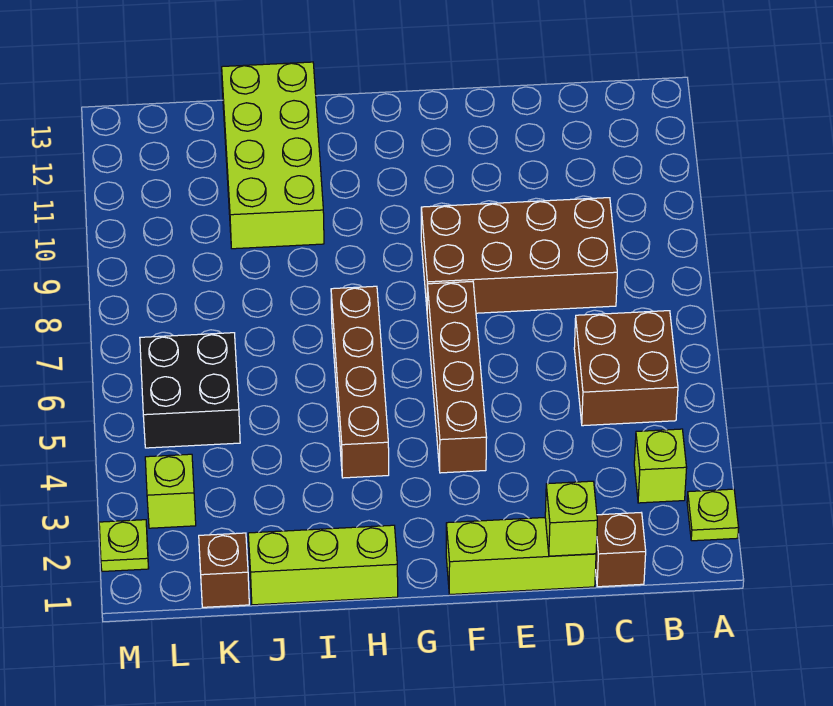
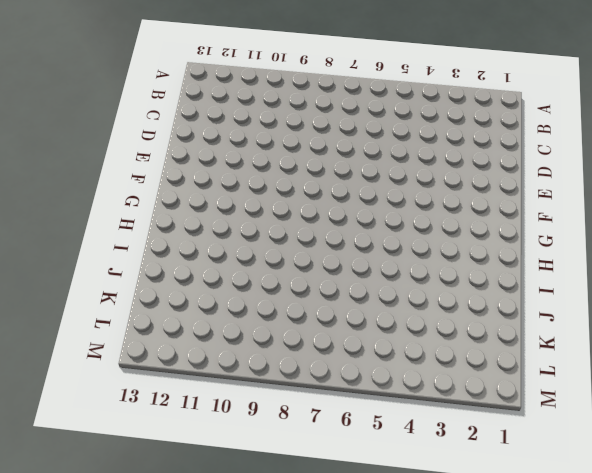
none -> lime 1x1 plate [687,489,739,541]
none -> lime 1x1 brick [634,429,687,503]
none -> brown 2x2 brick [574,311,678,426]

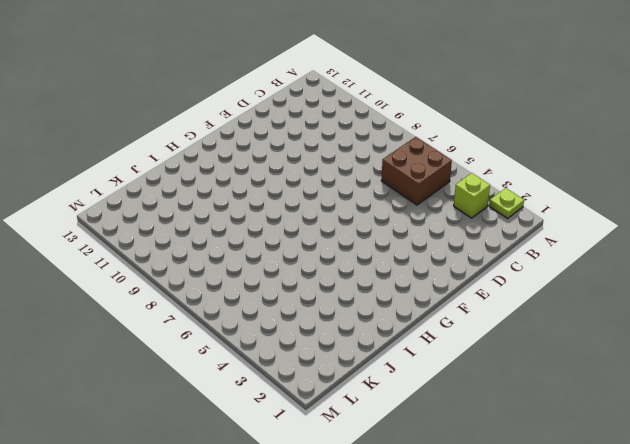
none -> brown 1x1 brick [595,513,646,587]
none -> brown 2x4 brick [421,198,617,313]
none -> lime 1x3 brick [446,518,596,594]

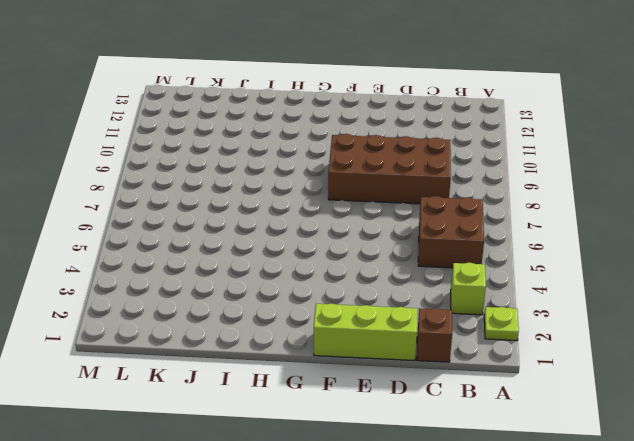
none -> brown 1x4 brick [427,281,487,473]
none -> lime 1x3 brick [248,525,398,605]
none -> brown 1x4 brick [331,286,389,478]

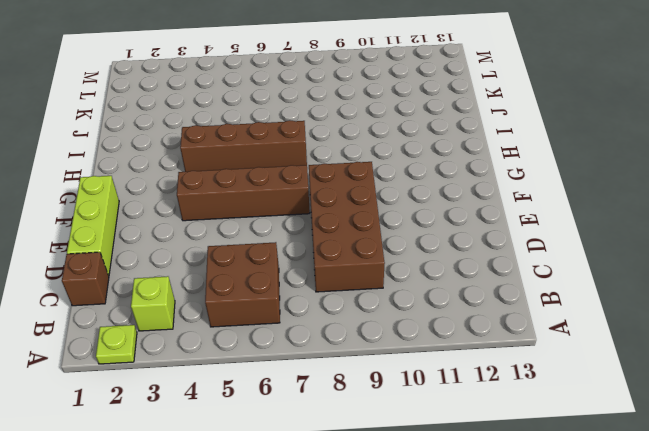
none -> lime 1x3 brick [248,525,398,605]
none -> lime 2x4 brick [222,62,324,249]
none -> brown 1x1 brick [199,533,249,607]

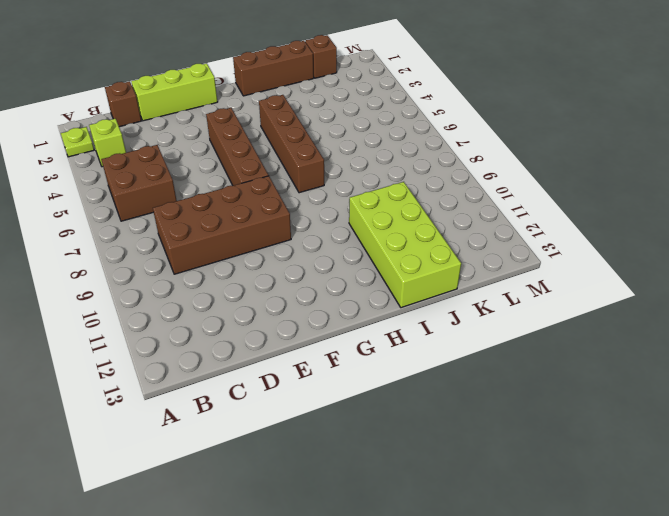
brown 1x3 brick [233,41,314,96] -> lime 1x3 brick [248,525,398,605]
none -> black 2x2 brick [140,333,240,448]
none -> lime 1x1 brick [145,454,196,528]
none -> lime 1x1 plate [99,520,149,571]

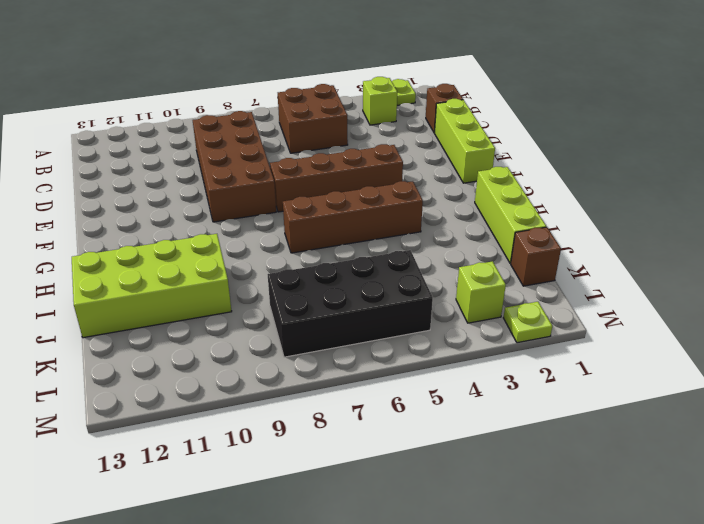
black 2x4 brick [268,250,433,357] -> black 2x2 brick [140,333,240,448]
none -> lime 1x1 brick [545,481,597,556]

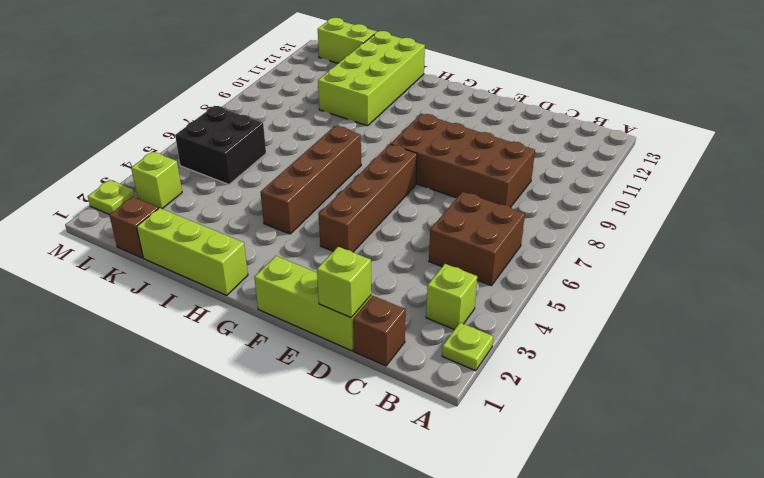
lime 1x2 brick [318,18,377,63] -> none

